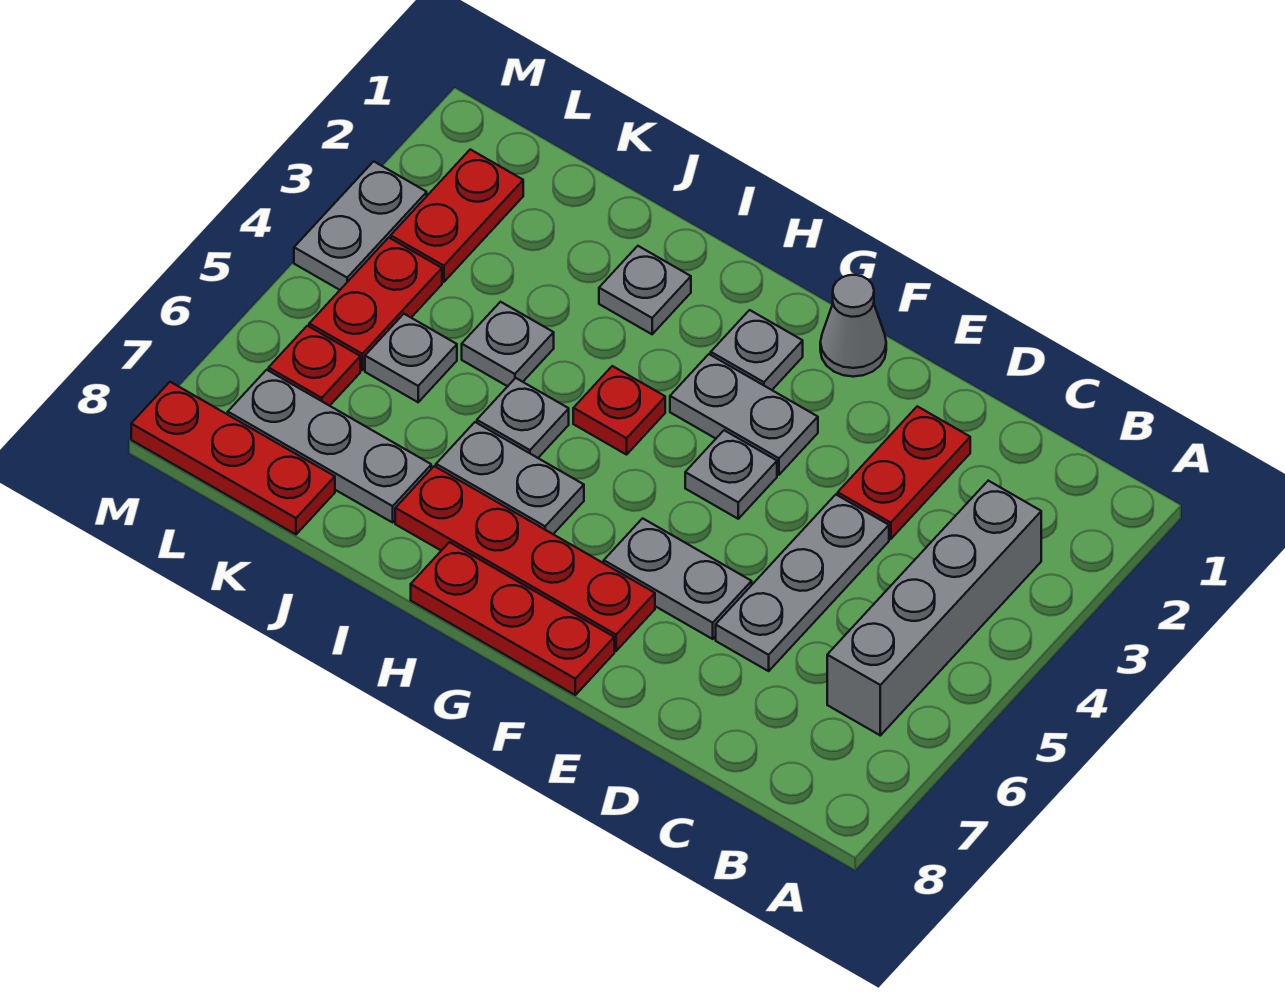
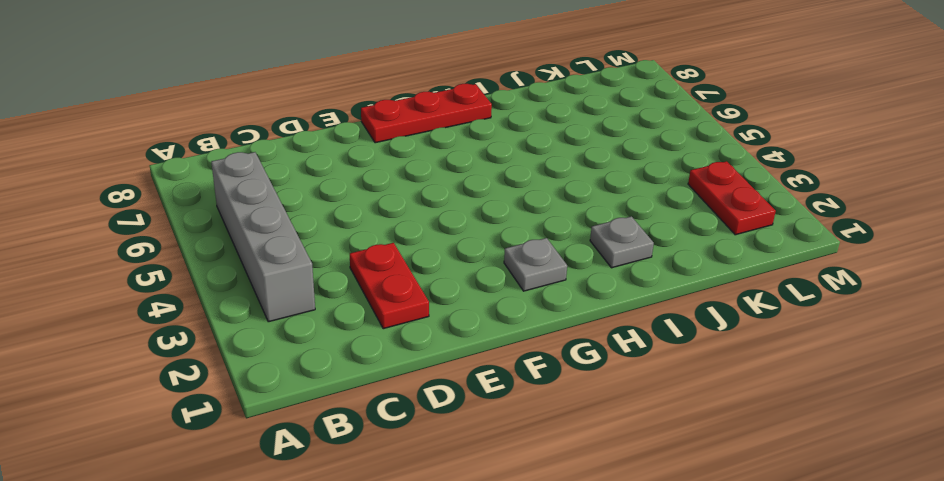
none -> grey 1x3 plate [716,495,889,671]
none -> grey 1x2 plate [604,518,752,639]
none -> grey 1x1 cone [820,275,886,377]

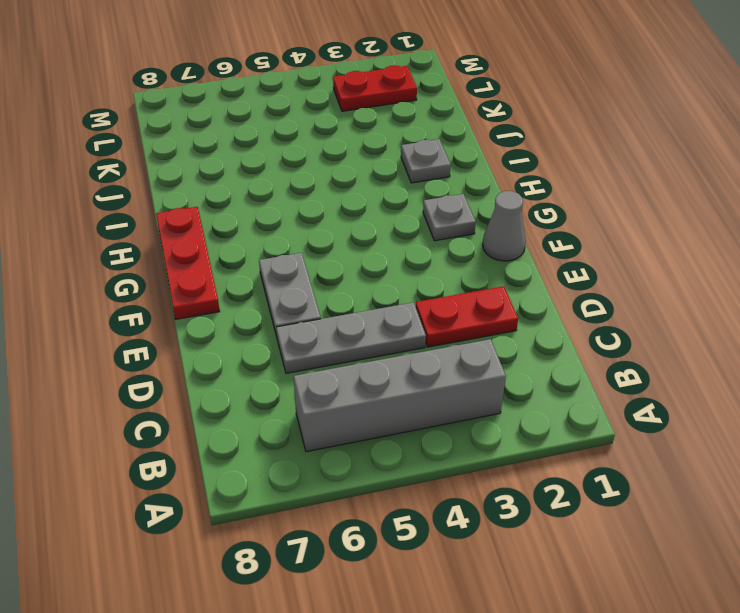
none -> grey 1x2 plate [670,354,818,475]
none -> grey 1x1 plate [685,430,777,519]
none -> red 1x4 plate [395,466,655,651]

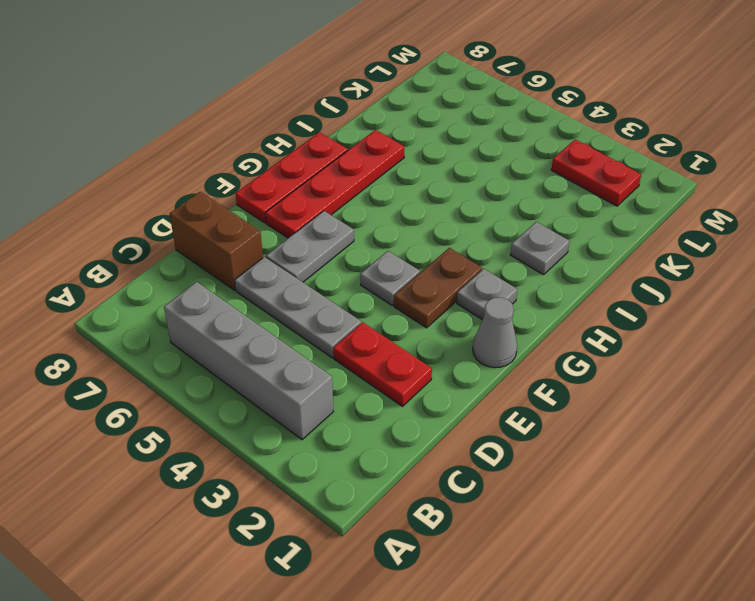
brown 1x2 brick [170,192,263,290] -> none
brown 1x2 plate [394,248,482,328] -> grey 1x2 plate [670,354,818,475]
none -> red 1x1 plate [573,366,665,455]
none -> grey 1x2 plate [436,422,584,534]
none -> grey 1x1 plate [477,378,569,458]

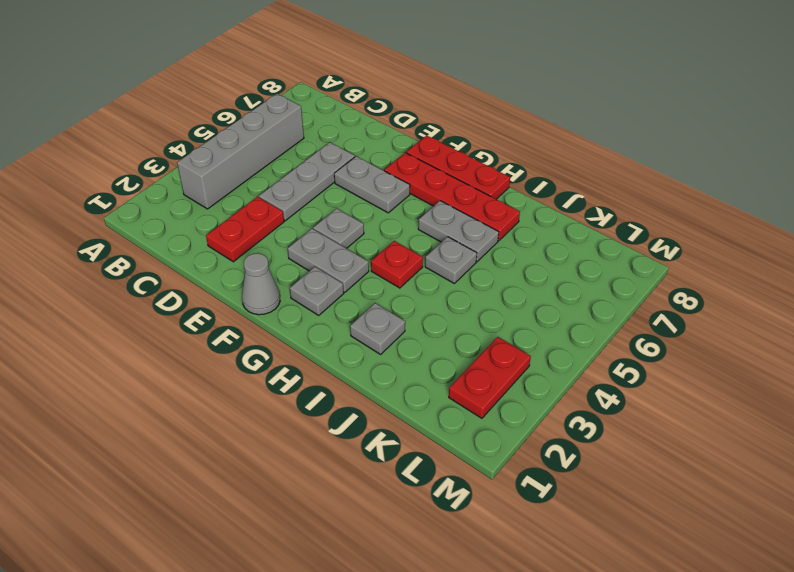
none -> grey 1x1 plate [462,302,554,386]
none -> grey 1x3 plate [228,370,431,522]
none -> grey 1x1 plate [365,314,457,402]

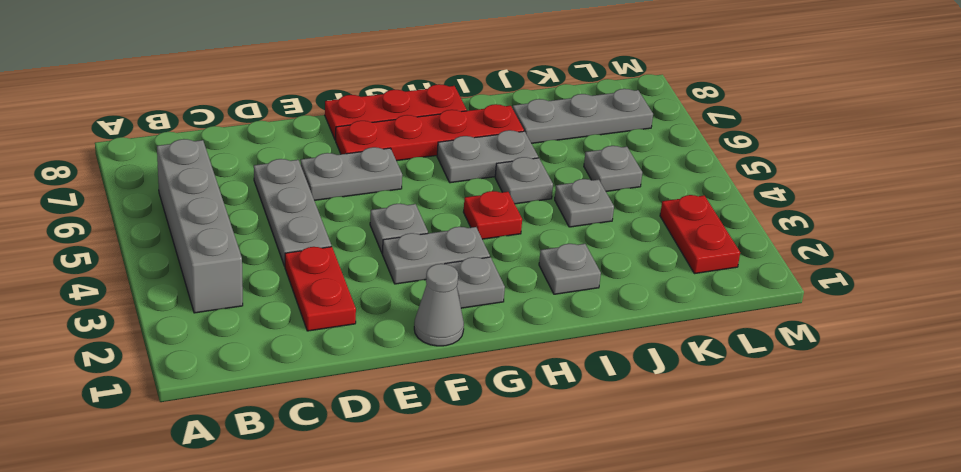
none -> red 1x3 plate [131,382,335,534]
none -> red 1x2 plate [309,238,442,370]
none -> red 1x1 plate [269,326,360,406]

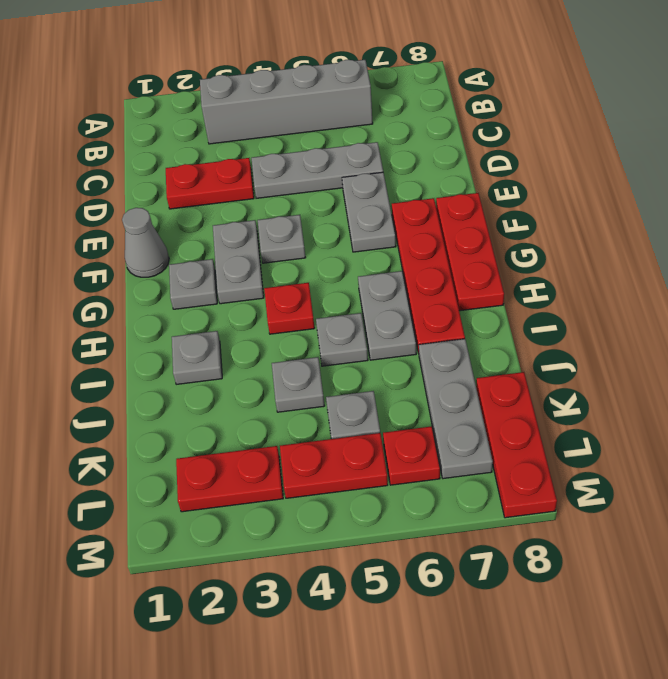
none -> grey 1x2 plate [294,161,427,290]

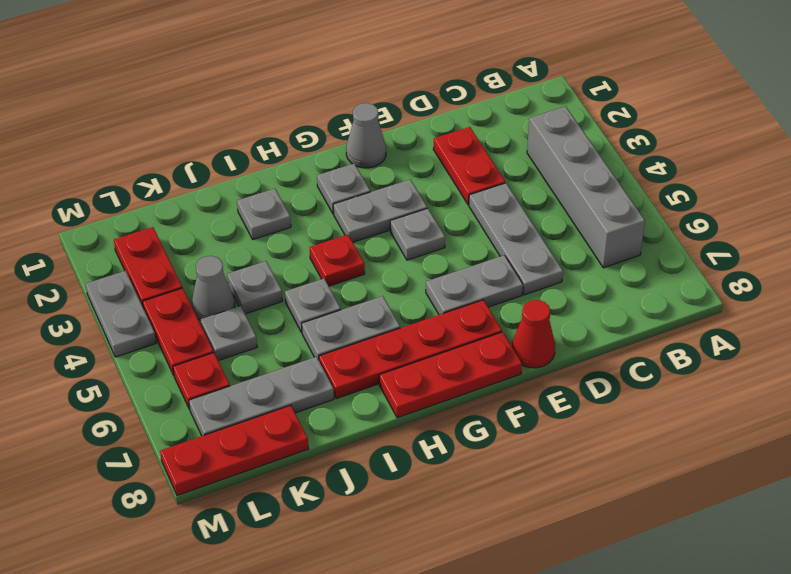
red 1x1 cone [512,300,555,368] -> none
grey 1x1 cone [192,256,235,320] -> none

